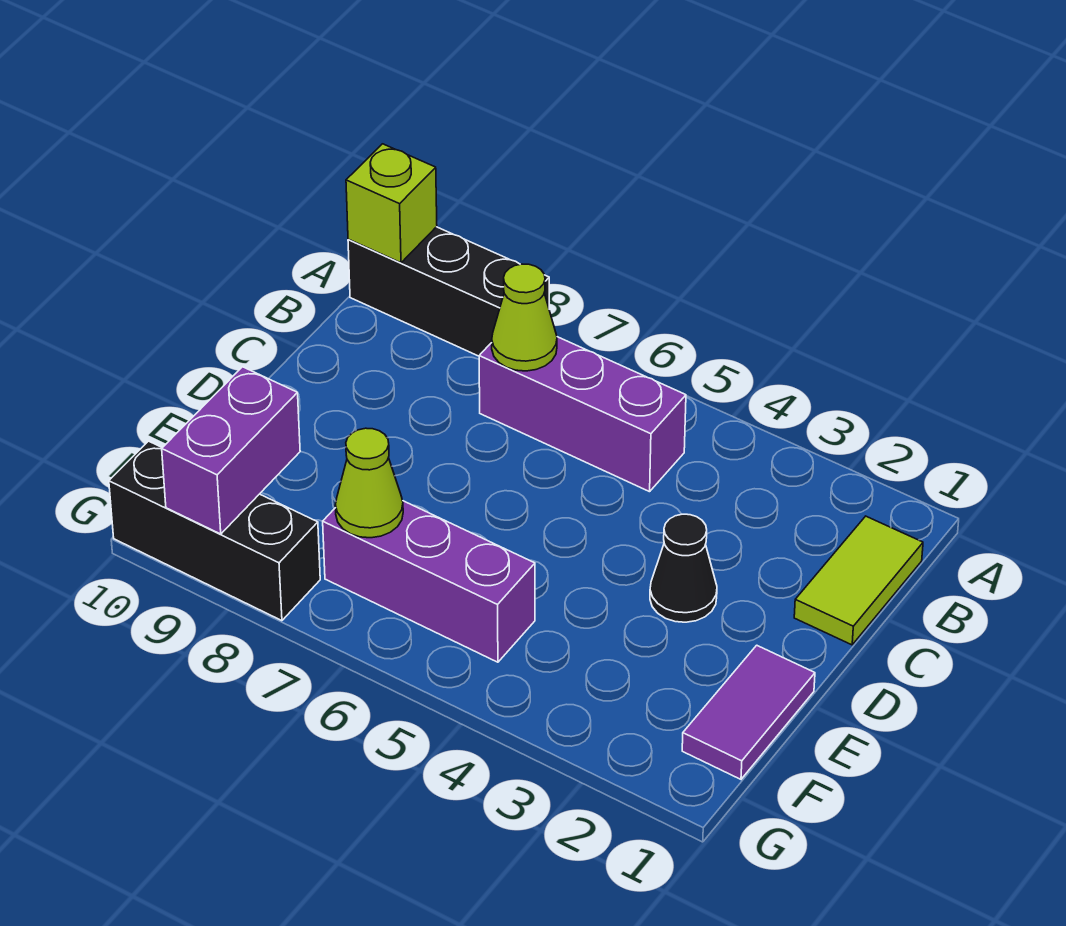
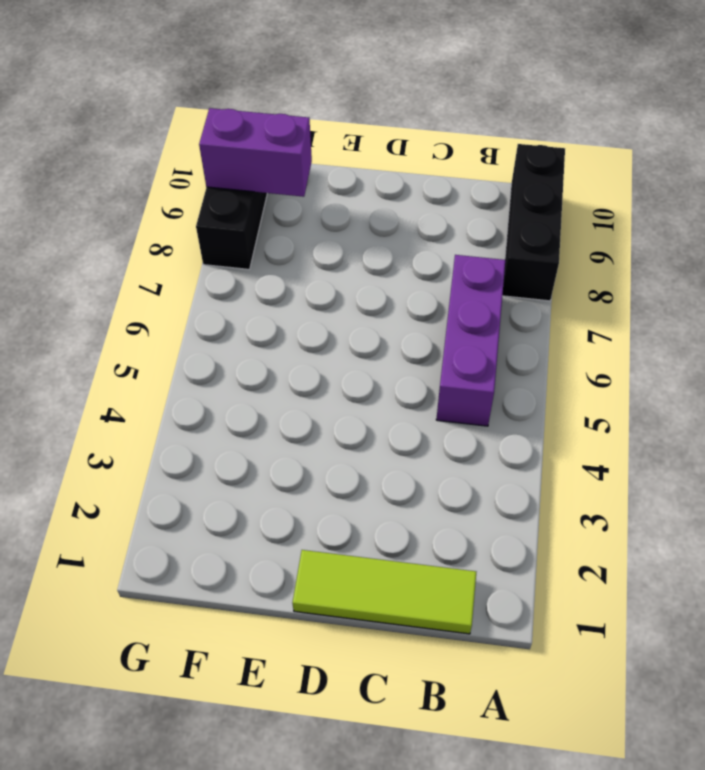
lime 1x3 tile [293,550,476,634] -> lime 1x2 tile [794,516,923,645]
none -> black 1x1 cone [650,514,717,622]
none -> purple 1x2 tile [682,645,815,779]

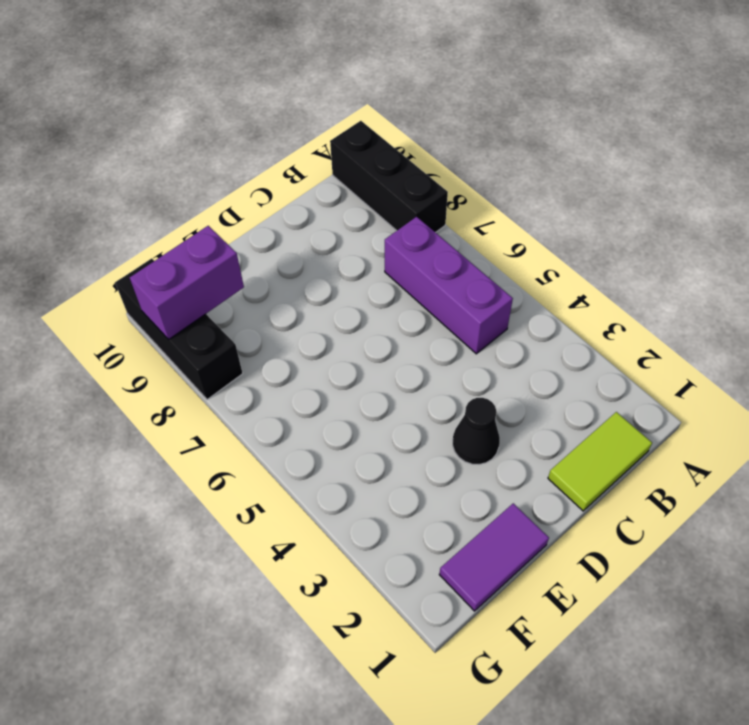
none -> purple 1x3 brick [323,501,535,662]
none -> lime 1x1 brick [346,144,437,263]

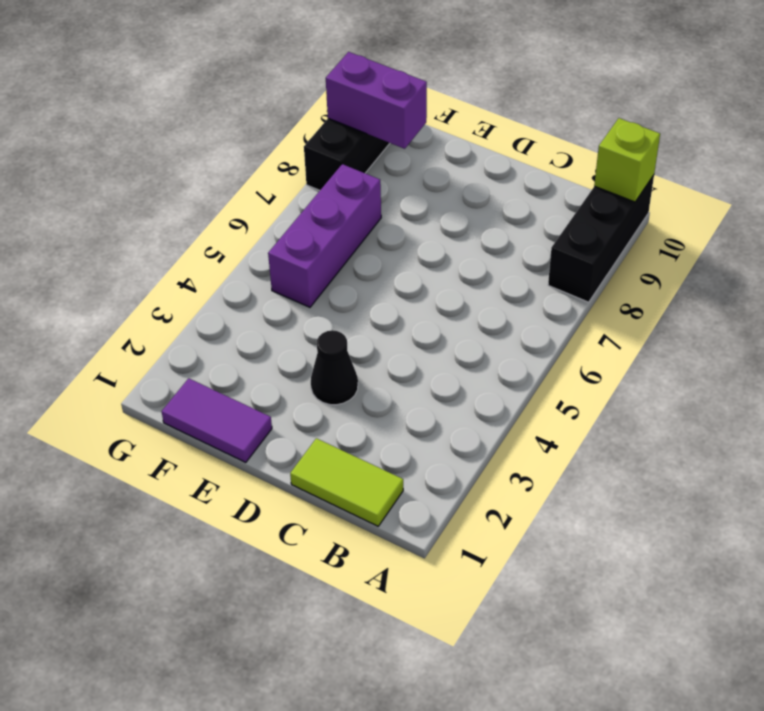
none -> purple 1x3 brick [479,337,686,492]
none -> lime 1x1 cone [492,264,557,371]

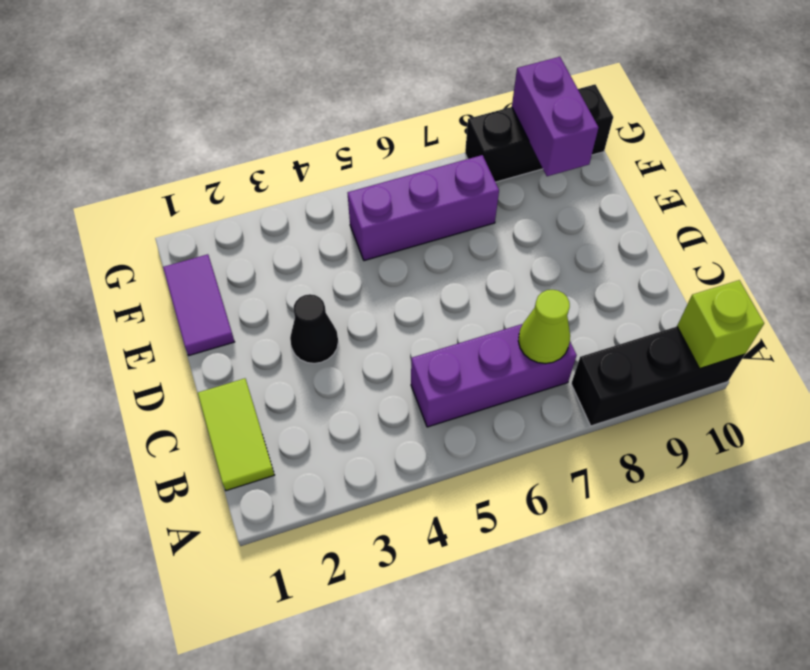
none -> lime 1x1 cone [335,428,403,538]

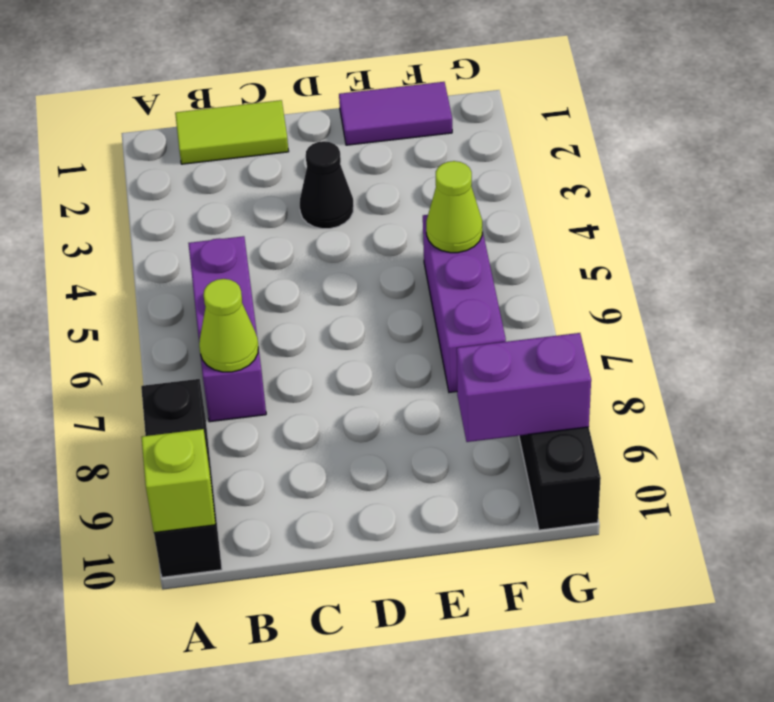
lime 1x1 cone [426,161,482,253] -> lime 1x1 cone moved to [335,428,403,538]

